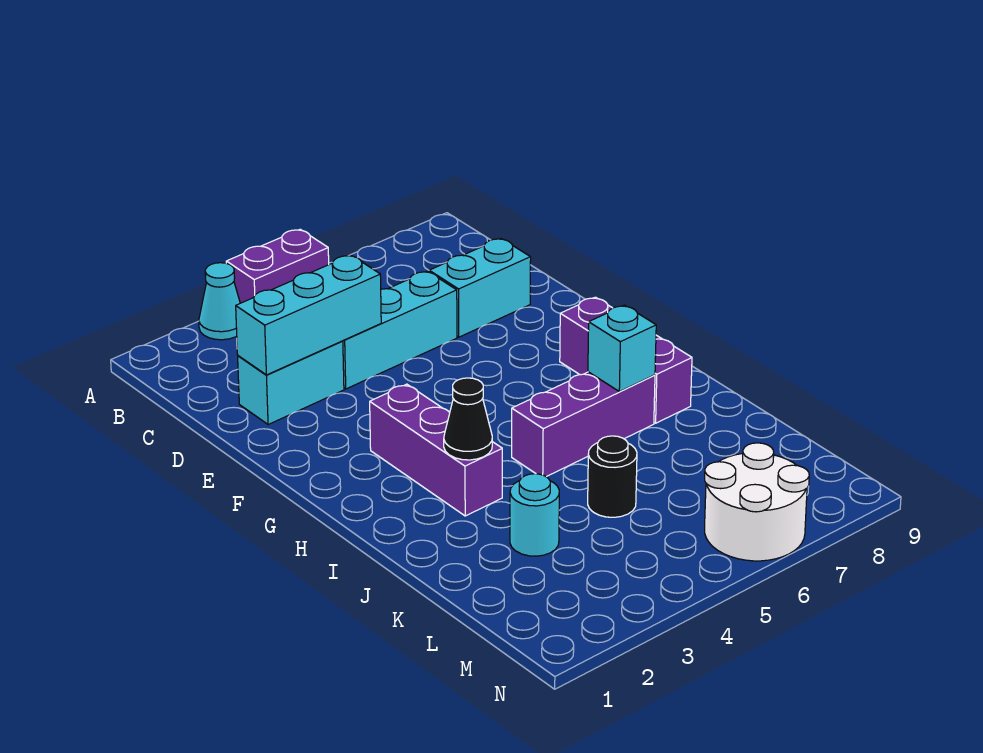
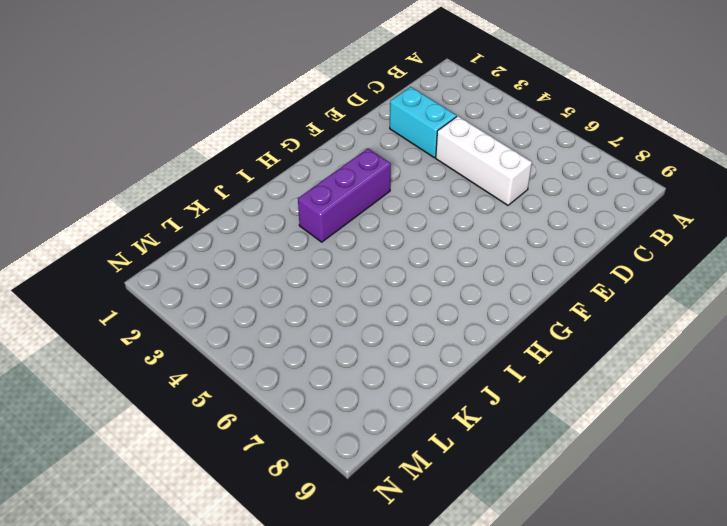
white 1x3 brick [436,116,532,205] -> cyan 1x3 brick [343,271,457,389]
none -> cyan 1x1 cone [199,263,240,340]
none -> purple 1x2 brick [226,229,329,303]
none -> cyan 1x2 brick [429,239,531,337]

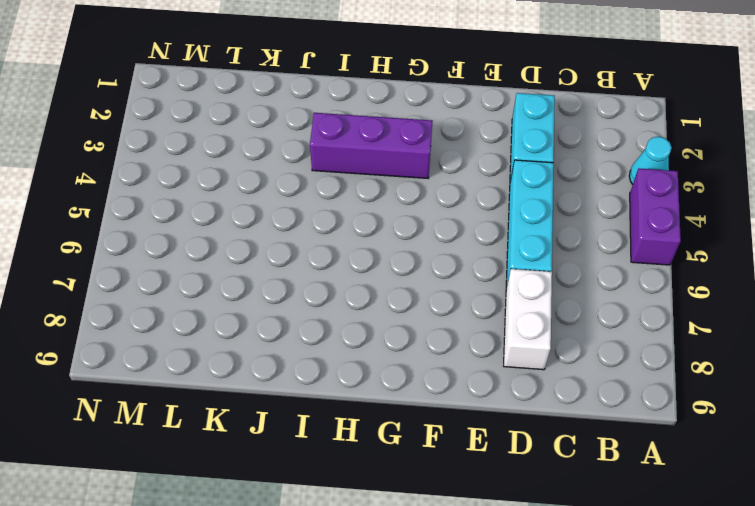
white 1x2 brick [504,269,552,370] -> cyan 1x2 brick [429,239,531,337]
none -> purple 1x3 brick [560,297,692,423]
none -> purple 1x3 brick [512,372,655,477]
none -> cyan 1x1 round brick [510,474,559,556]

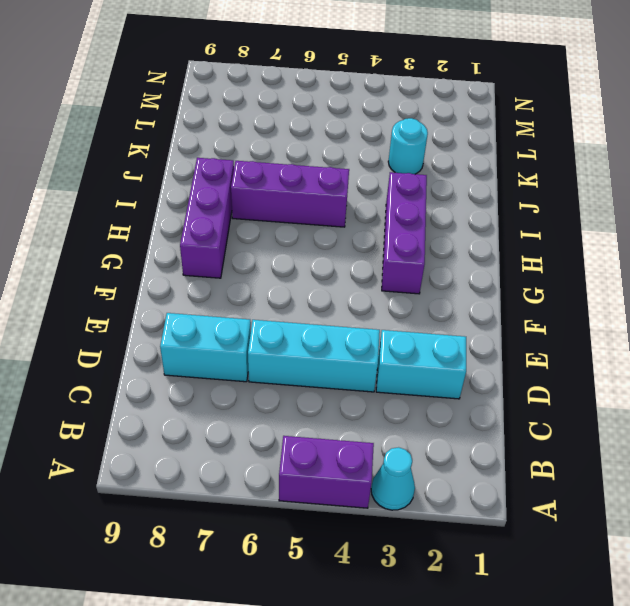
none -> black 1x1 round brick [588,436,637,517]
none -> white 2x2 round brick [705,443,809,561]
none -> cyan 1x3 brick [236,255,381,375]

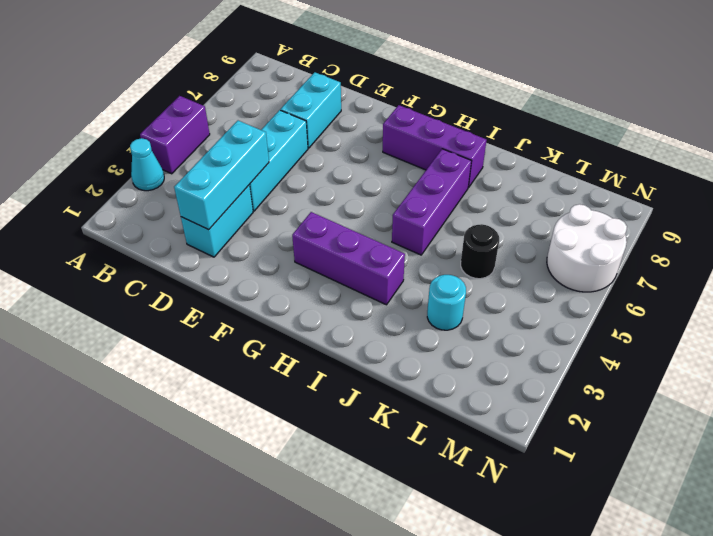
none -> black 1x1 cone [444,378,492,460]
none -> cyan 1x1 brick [588,305,656,392]

